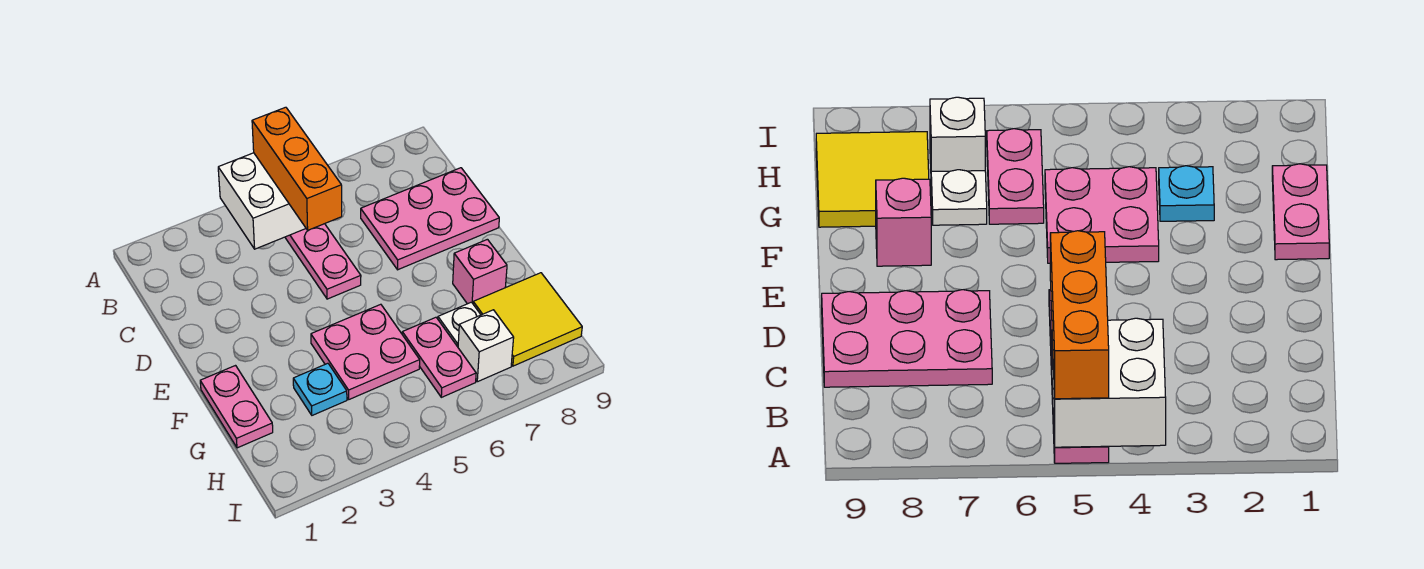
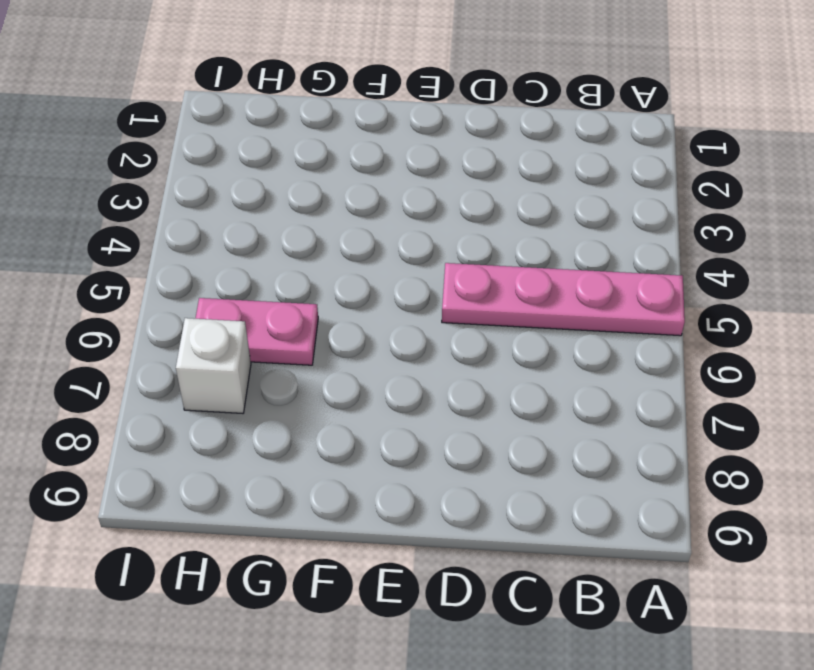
none -> pink 2x3 plate [361,168,499,270]
none -> pink 1x2 plate [200,366,273,448]
none -> pink 2x2 plate [311,304,420,399]

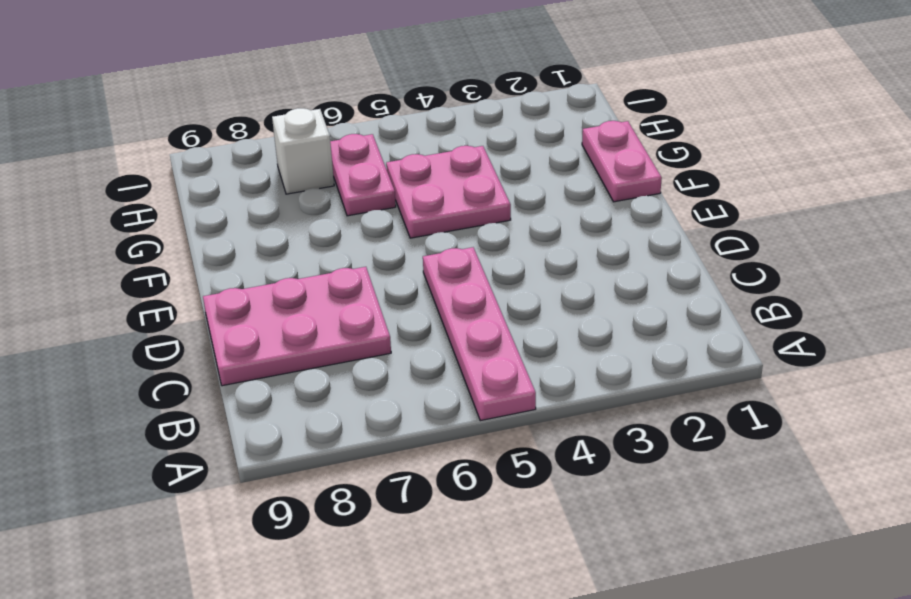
none -> pink 1x1 brick [453,239,507,304]
none -> cyan 1x1 plate [293,363,347,415]
none -> white 1x1 plate [438,302,481,347]

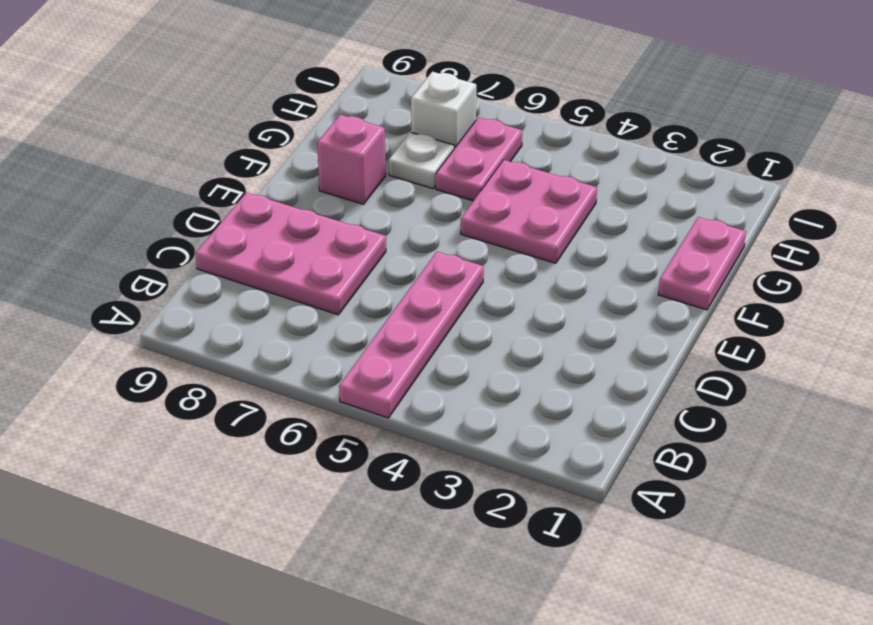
none -> cyan 1x1 plate [293,363,347,415]
none -> yellow 2x2 tile [473,273,582,366]
none -> white 2x2 brick [218,153,306,249]

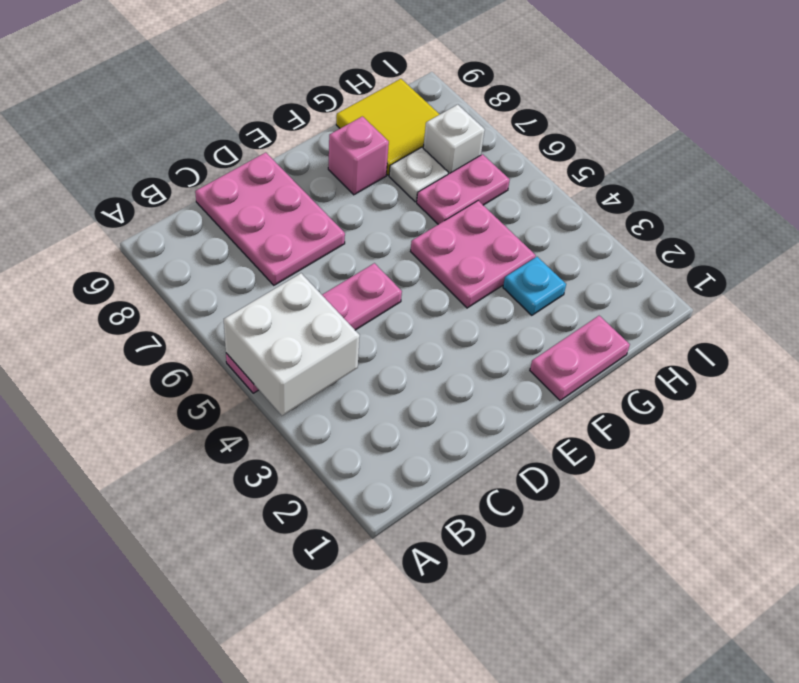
none -> orange 1x3 brick [252,107,342,230]

